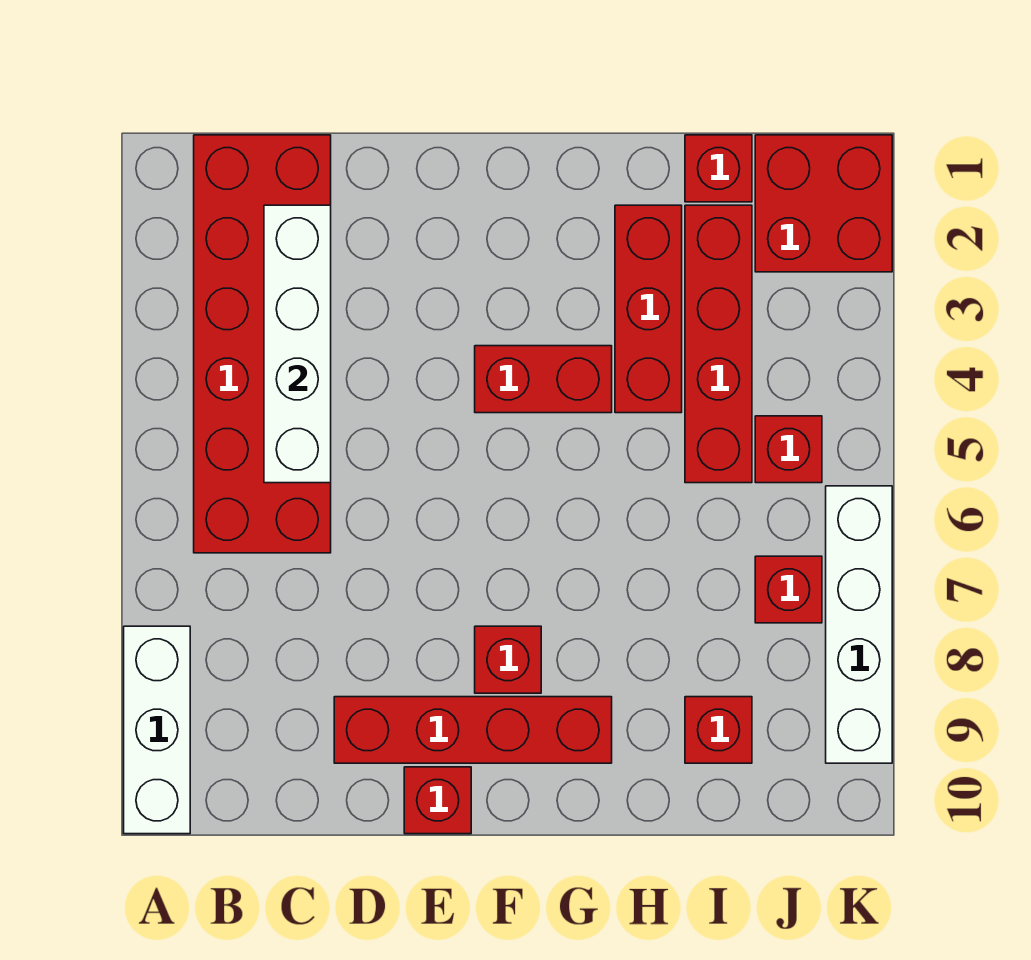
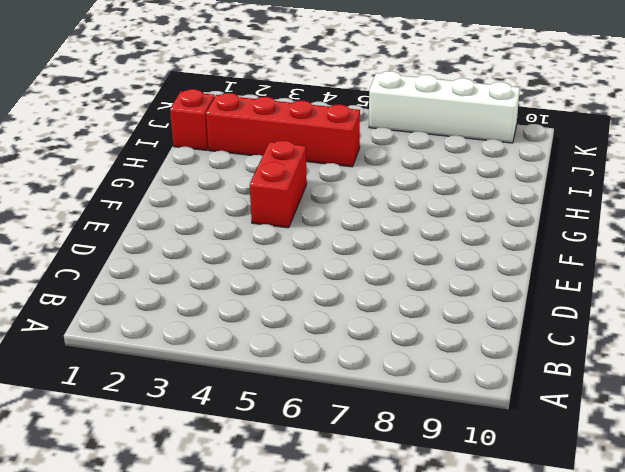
none -> white 1x3 brick [124,626,190,834]
none -> red 2x6 brick [194,135,331,553]
none -> red 1x4 brick [334,697,612,763]

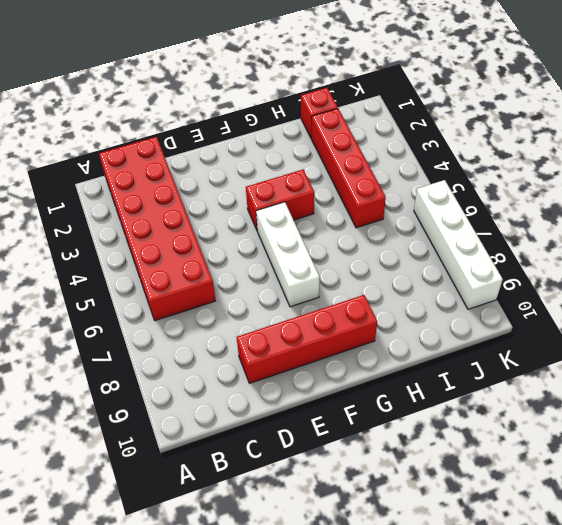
white 1x3 brick [256,202,320,307] -> white 1x3 brick moved to [124,626,190,834]
none -> red 1x1 brick [404,767,471,834]
none -> red 1x1 brick [475,626,541,693]
none -> red 1x3 brick [615,205,682,413]

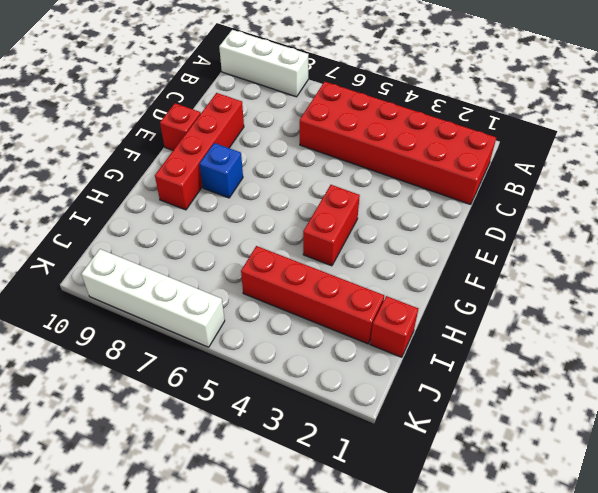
blue 1x1 brick [200,143,243,198] -> red 1x1 brick [475,626,541,693]
none -> red 1x3 brick [615,205,682,413]
none -> red 1x1 brick [685,697,752,763]
none -> red 2x2 brick [755,135,892,272]

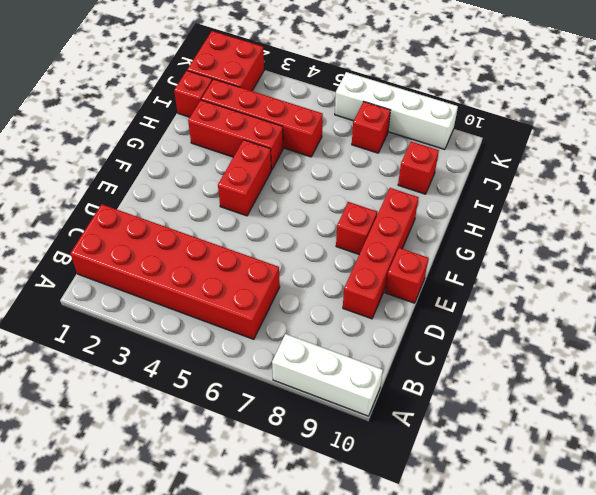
none -> red 1x1 brick [755,416,822,483]
none -> white 1x4 brick [264,205,331,483]

